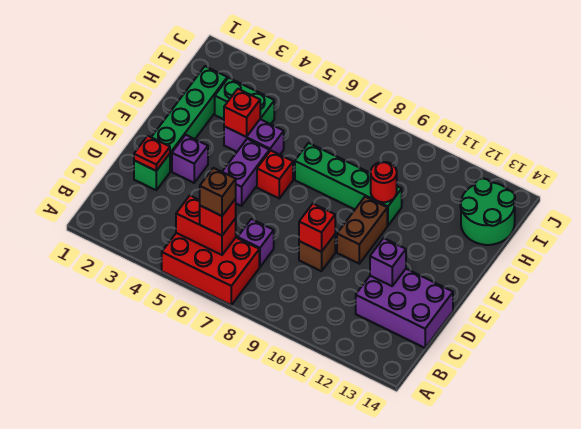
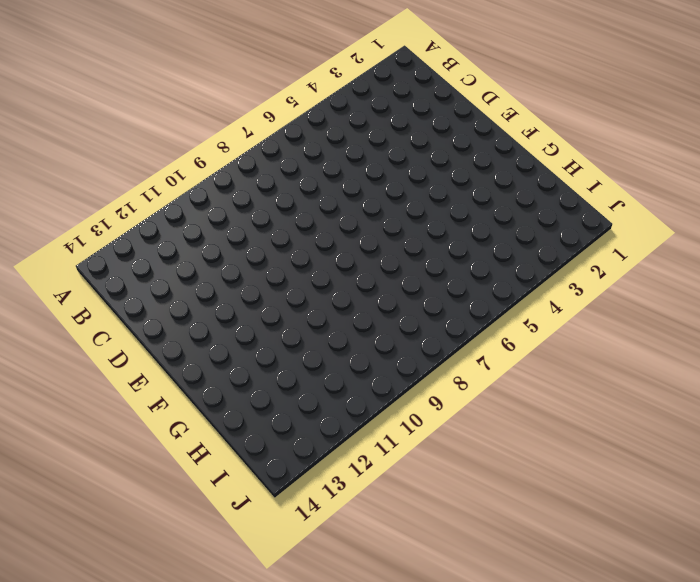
none -> red 2x3 brick [162,233,259,305]
none -> purple 1x1 brick [238,219,274,267]
none -> purple 2x3 brick [356,269,453,348]

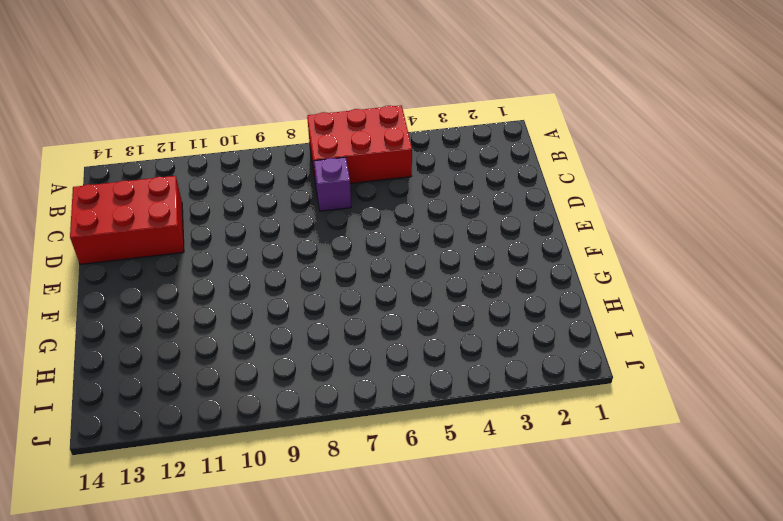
red 2x3 brick [70,176,184,264] -> purple 2x3 brick [356,269,453,348]
none -> green 1x1 brick [134,154,170,190]
none -> brown 1x1 brick [299,235,335,271]
none -> green 1x4 brick [151,66,227,171]

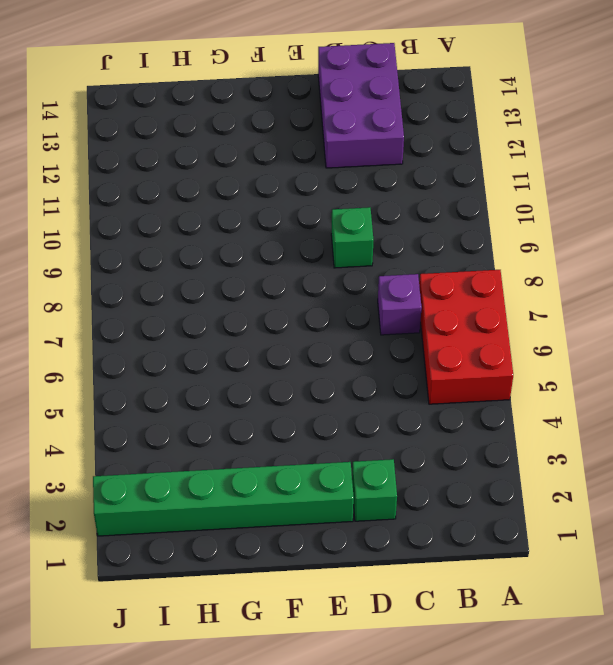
green 1x1 brick [331,207,374,268] -> brown 1x1 brick [299,235,335,271]
green 1x6 brick [93,462,354,536] -> green 1x4 brick [151,66,227,171]
none -> purple 1x1 brick [172,135,208,183]
none -> purple 1x2 brick [222,139,269,206]
none -> brown 1x2 brick [337,197,387,264]

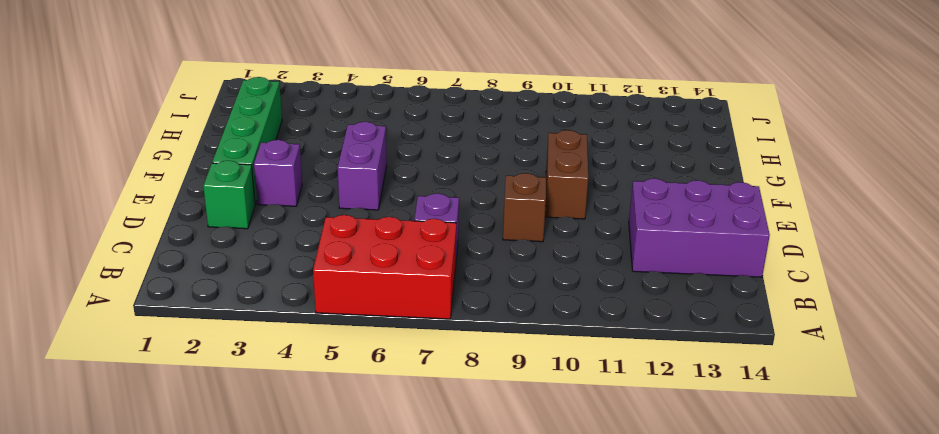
none -> red 1x1 brick [257,150,293,198]
none -> purple 1x2 brick [224,119,284,155]
none -> green 1x4 brick [295,143,402,226]

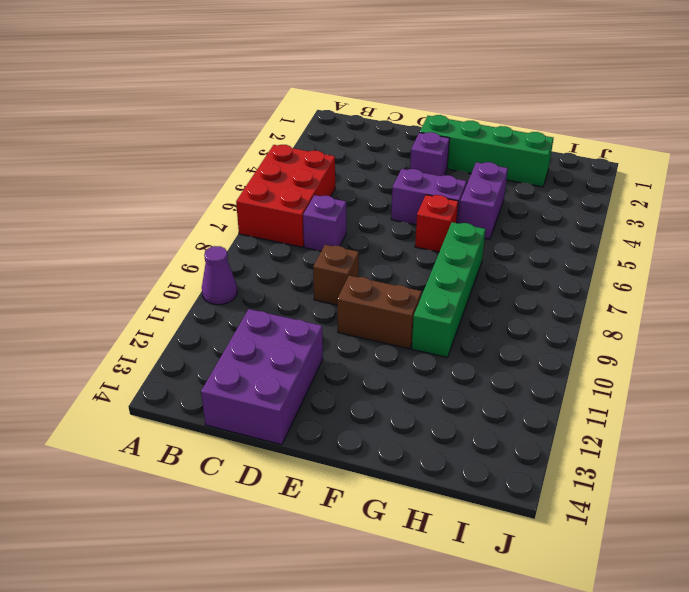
purple 1x1 cone [202,246,237,305] -> none
none -> green 1x1 brick [134,154,170,190]
none -> green 1x2 brick [215,78,274,124]
none -> green 2x2 round brick [460,178,515,245]

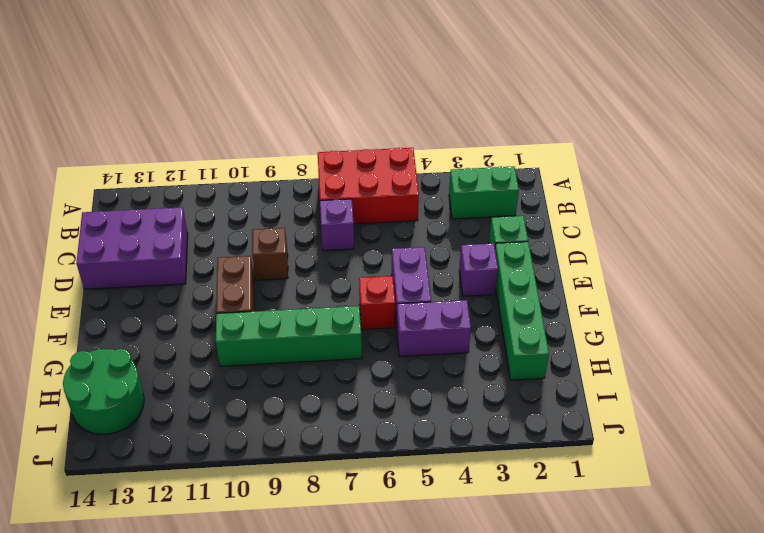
green 1x2 brick [449,166,519,219] -> green 1x2 brick moved to [215,78,274,124]
none -> red 1x2 brick [176,196,236,255]
none -> red 1x1 plate [134,136,170,171]
none -> red 1x1 brick [299,204,335,252]

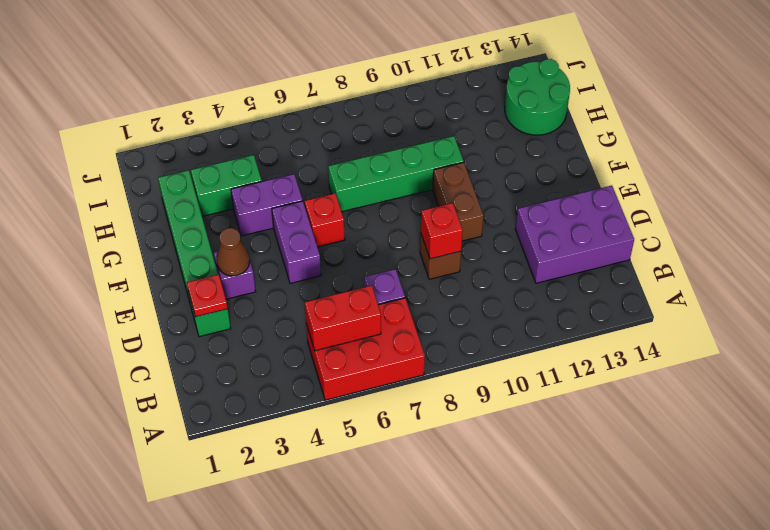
brown 1x1 cone [217,228,250,276] -> none
none -> purple 1x1 brick [370,238,406,286]
none -> red 1x1 brick [224,89,260,137]
none -> red 1x1 round brick [371,162,397,202]

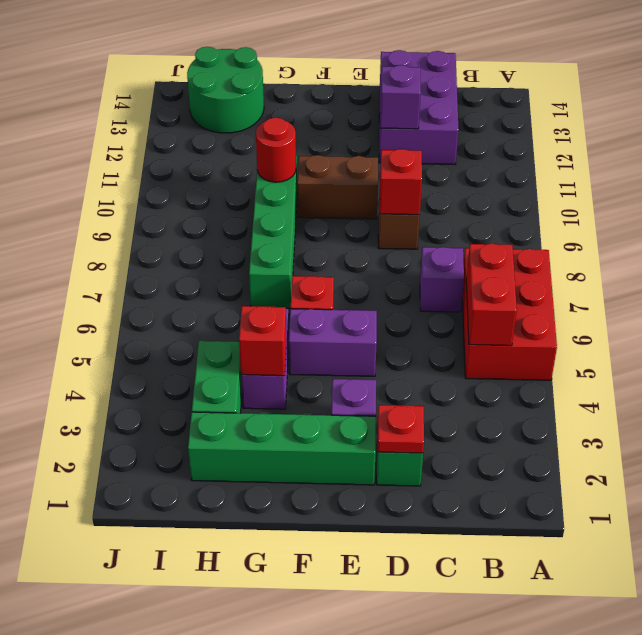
none -> red 1x1 brick [200,199,236,236]
none -> brown 1x1 brick [200,168,236,216]

